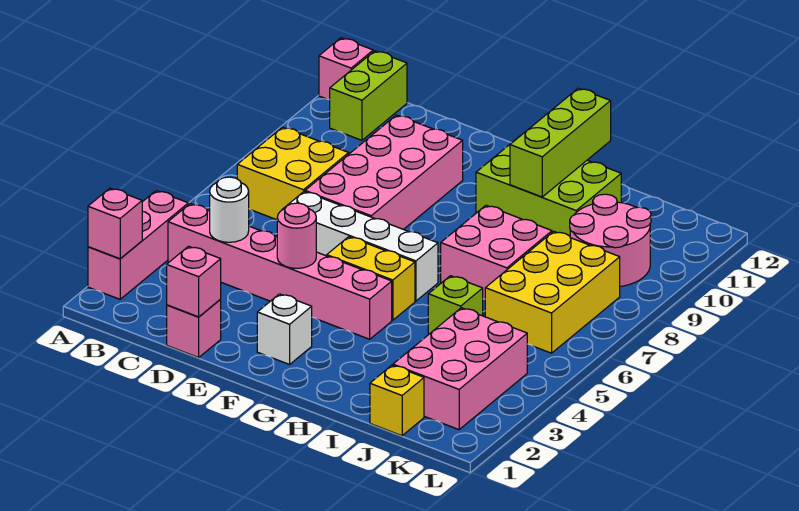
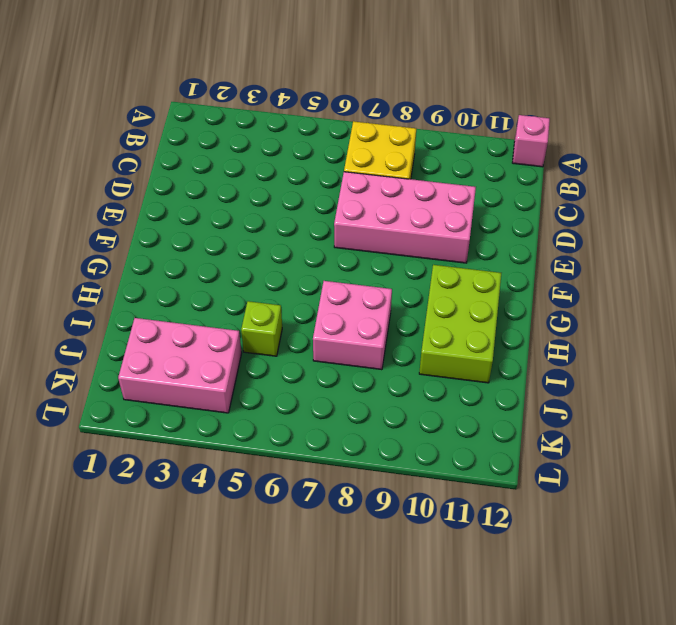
none -> pink 1x3 brick [88,191,188,299]
none -> pink 1x6 brick [168,204,392,339]
none -> lime 1x2 brick [330,51,407,140]

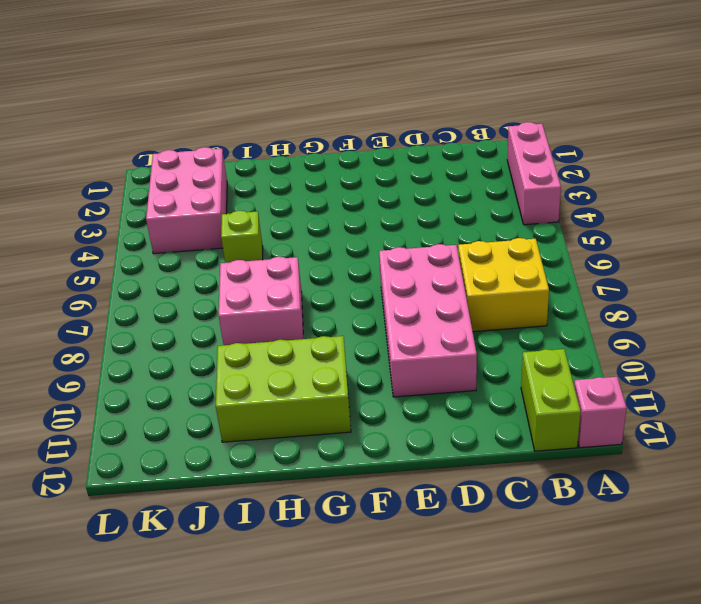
none -> pink 1x6 brick [168,204,392,339]
none -> pink 1x1 brick [167,300,221,358]
none -> white 1x4 brick [282,192,438,301]

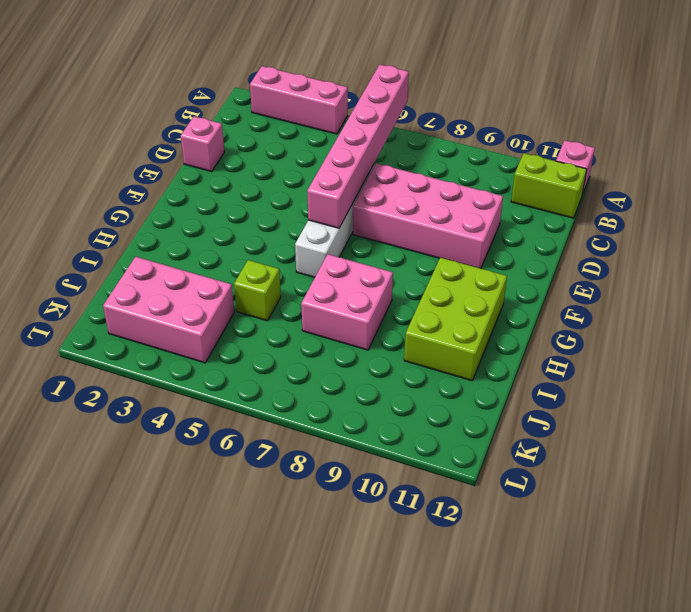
pink 1x6 brick [307,65,409,228] -> pink 1x6 brick moved to [168,204,392,339]
none -> yellow 2x2 brick [237,127,349,220]
none -> white 1x1 brick [257,294,312,364]
none -> yellow 1x2 brick [327,237,415,320]

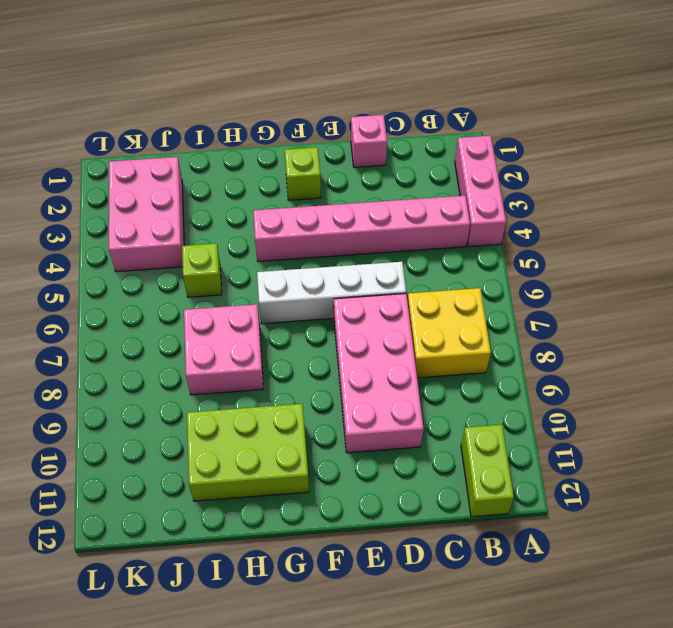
lime 1x1 brick [285,147,321,200] -> white 1x1 brick [257,294,312,364]
none -> pink 1x1 brick [319,38,373,100]
none -> yellow 1x2 brick [327,237,415,320]
none -> yellow 1x1 brick [370,365,424,436]

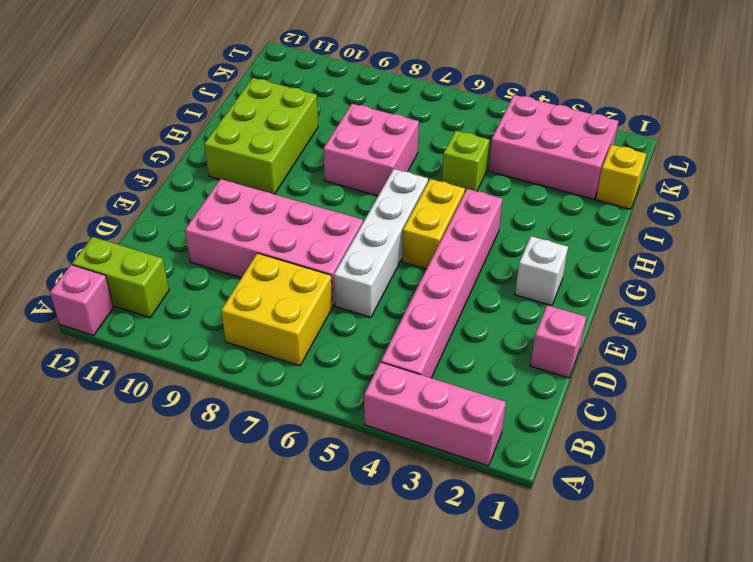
none -> yellow 2x3 brick [485,231,620,353]
none -> pink 2x2 round brick [570,194,651,286]
none -> pink 1x1 brick [88,188,142,259]

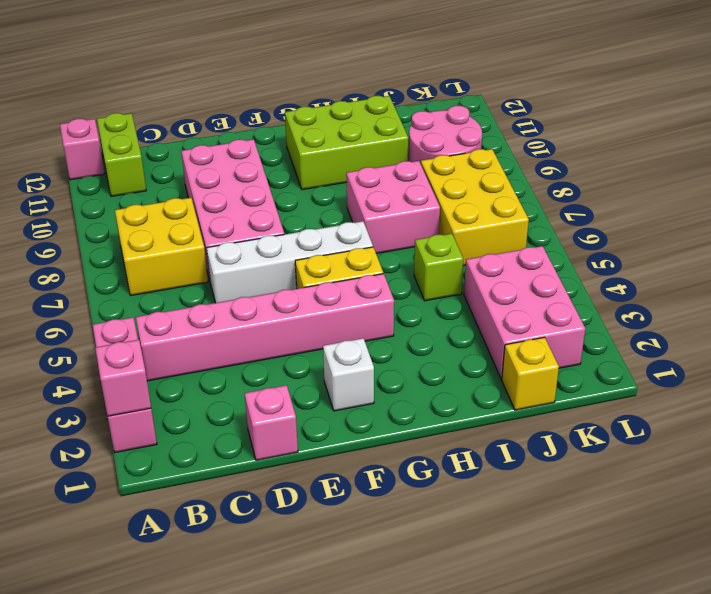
none -> white 1x1 round brick [210,177,249,242]
none -> pink 1x1 brick [167,246,221,317]
none -> pink 1x1 round brick [277,203,316,268]

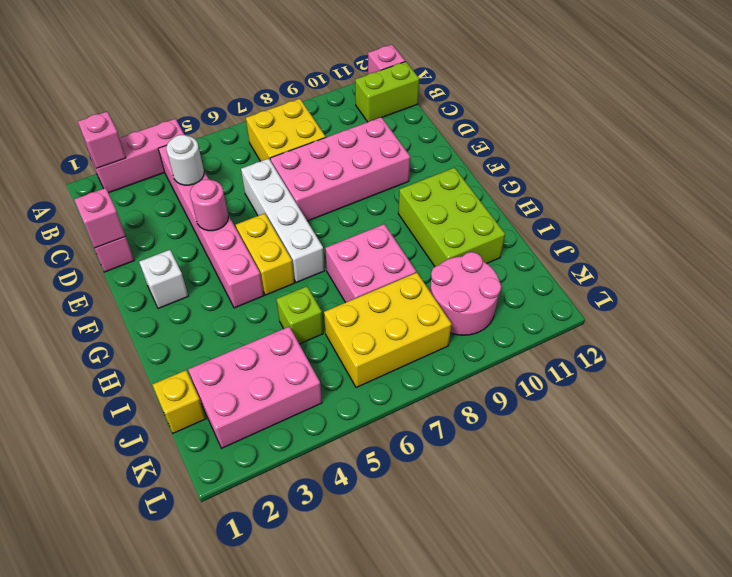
none -> lime 1x3 brick [510,88,611,197]

